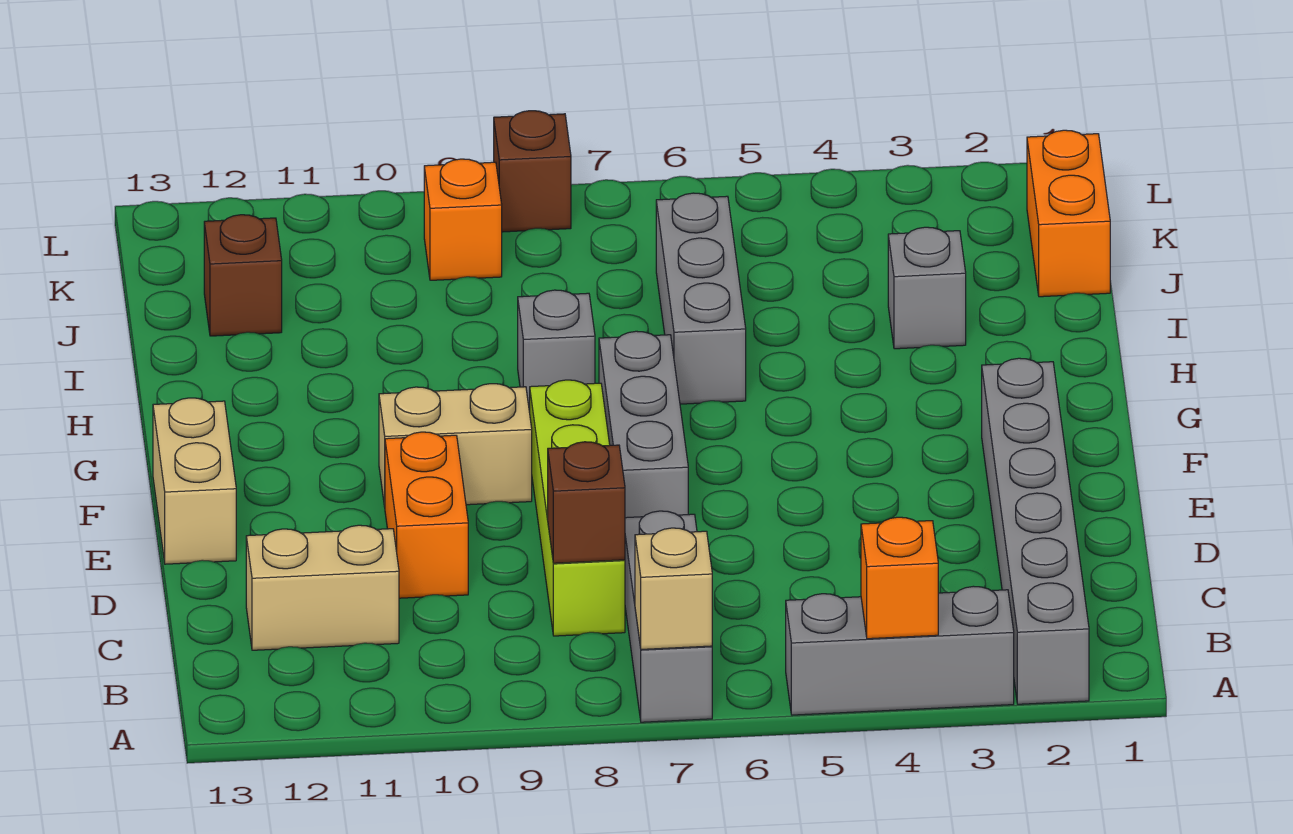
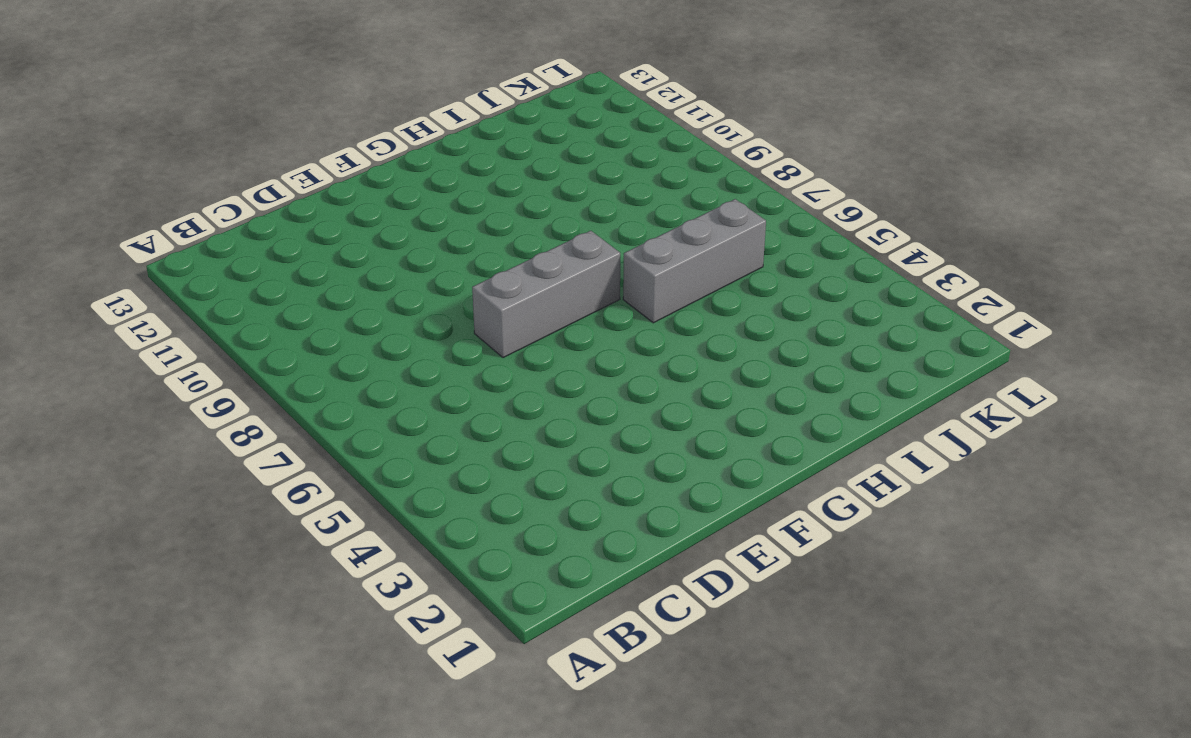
none -> grey 1x6 brick [982,358,1089,704]
none -> grey 1x3 brick [786,586,1014,715]
none -> grey 1x3 brick [625,511,712,722]

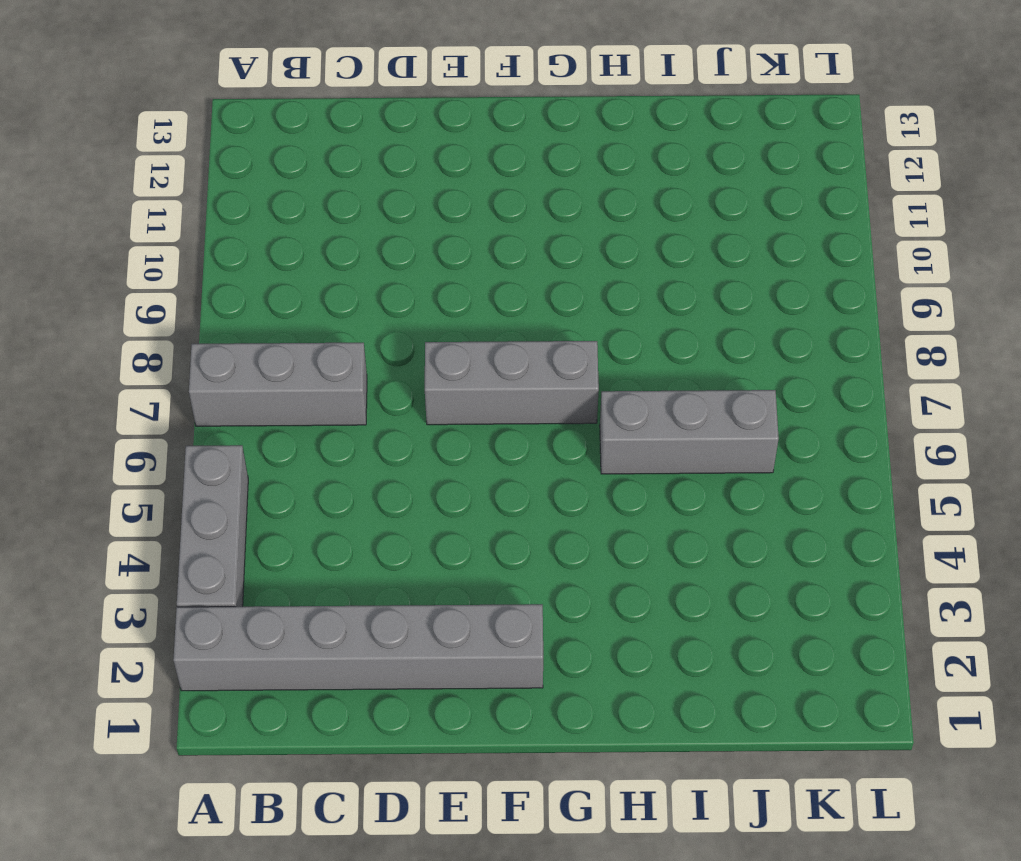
none -> lime 1x4 brick [529,380,625,636]
none -> tan 1x2 brick [246,525,399,650]
none -> orange 1x2 brick [385,432,468,598]

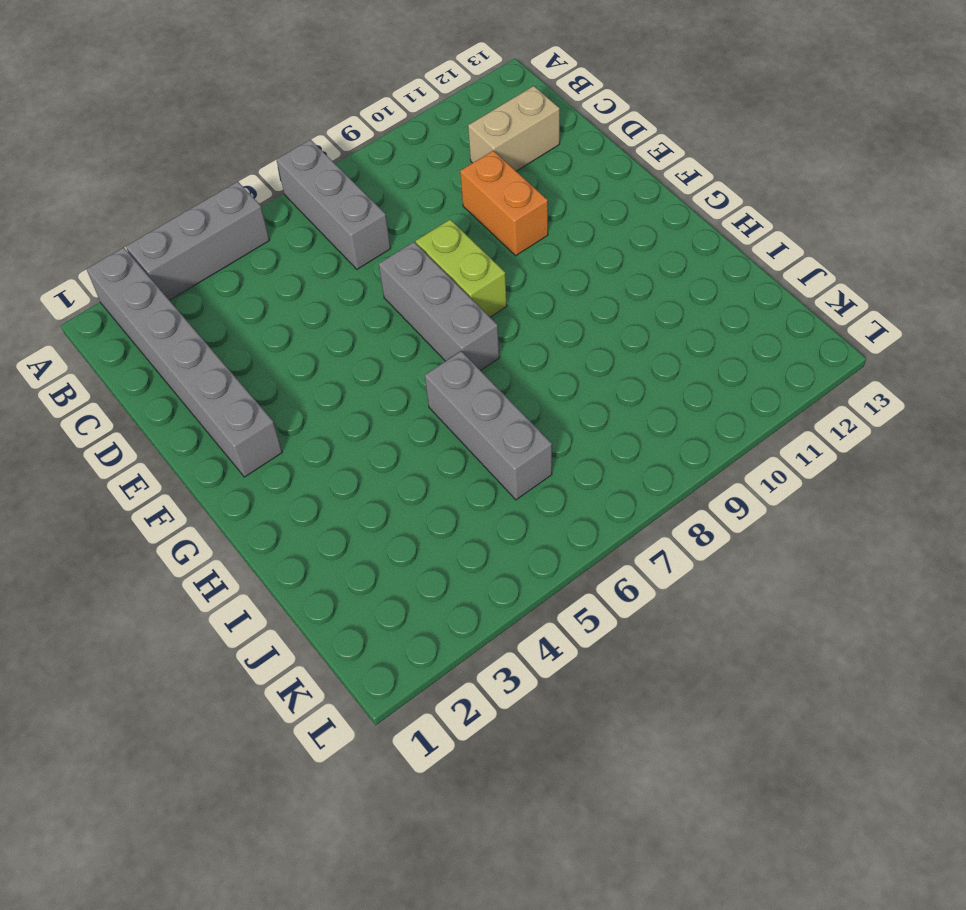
lime 1x2 brick [416,220,507,317] -> lime 1x4 brick [529,380,625,636]
none -> tan 1x2 brick [153,398,236,564]
none -> tan 1x2 brick [379,384,532,507]
none -> grey 1x1 brick [518,290,595,411]

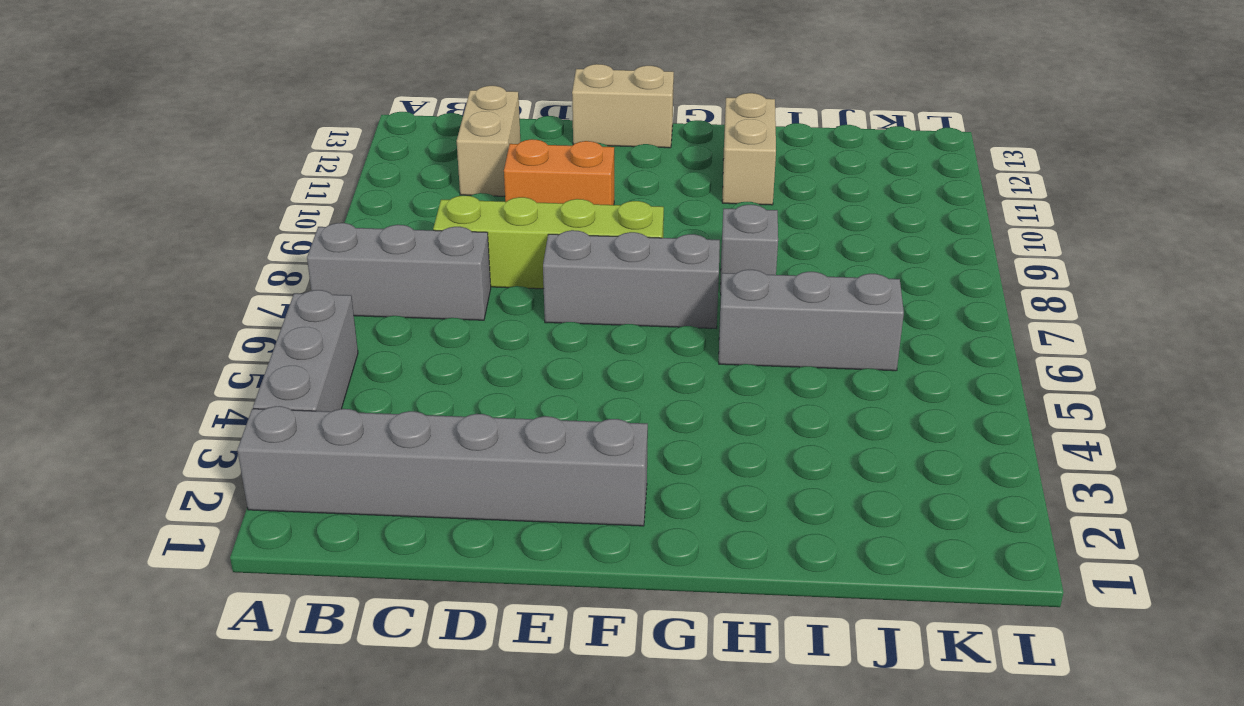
tan 1x2 brick [722,93,776,205] -> tan 1x2 brick moved to [379,384,532,507]
none -> grey 1x1 brick [888,227,966,349]
none -> orange 1x2 brick [1027,130,1110,297]
none -> brown 1x1 brick [204,215,282,336]

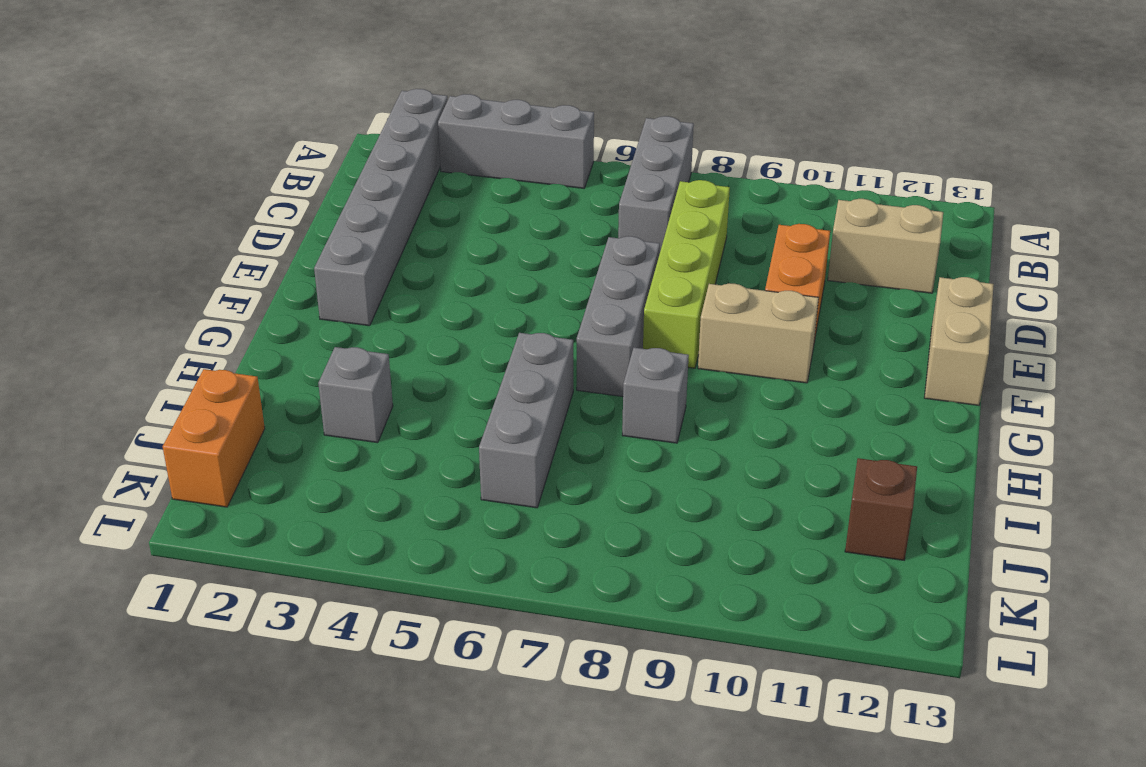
none -> orange 1x1 brick [424,159,502,280]
none -> brown 1x1 brick [494,111,571,232]
none -> orange 1x1 brick [861,517,938,639]

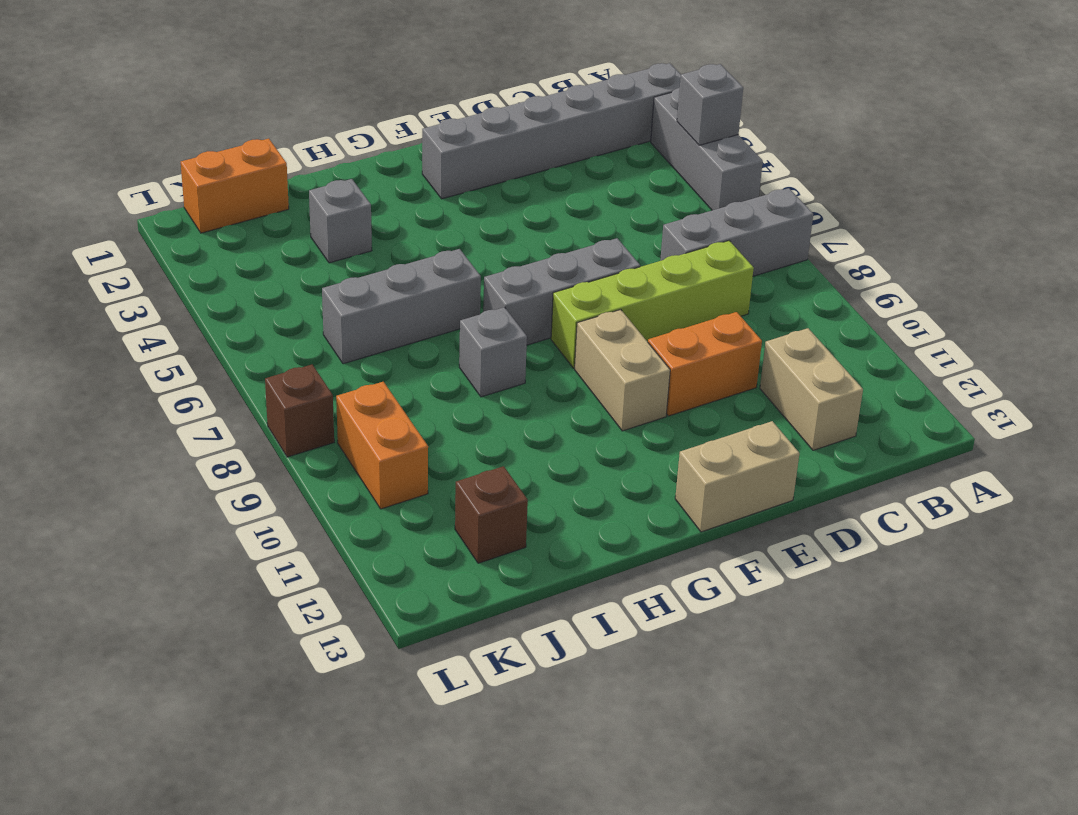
grey 1x1 brick [677,64,743,145] -> orange 1x1 brick [861,517,938,639]
orange 1x2 brick [336,382,428,509] -> orange 1x1 brick [424,159,502,280]
none -> tan 1x1 brick [635,528,712,649]
none -> brown 1x1 brick [548,442,625,563]

